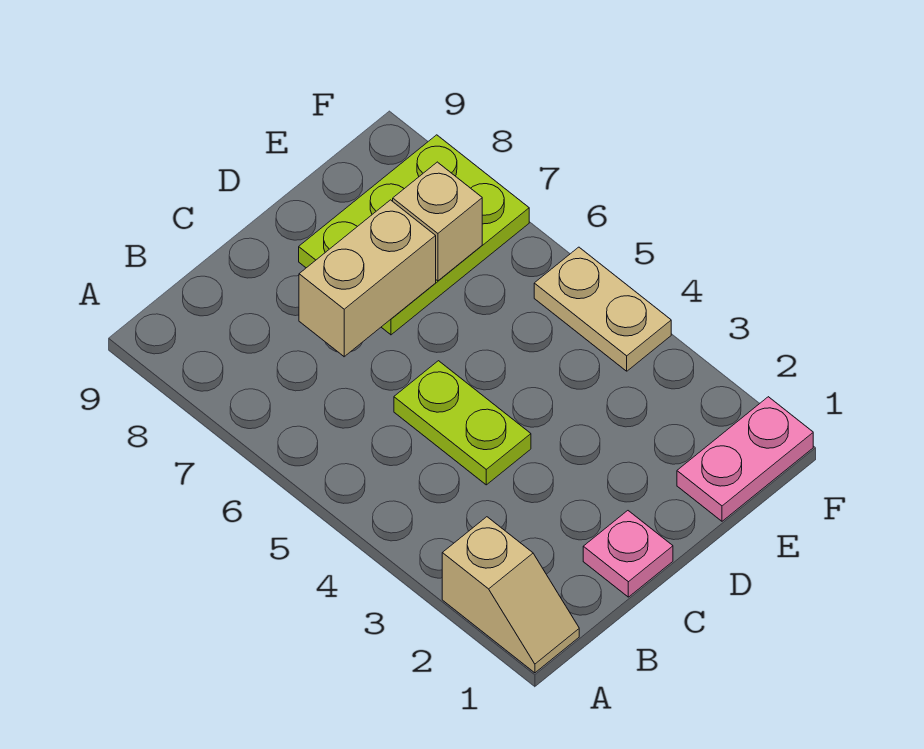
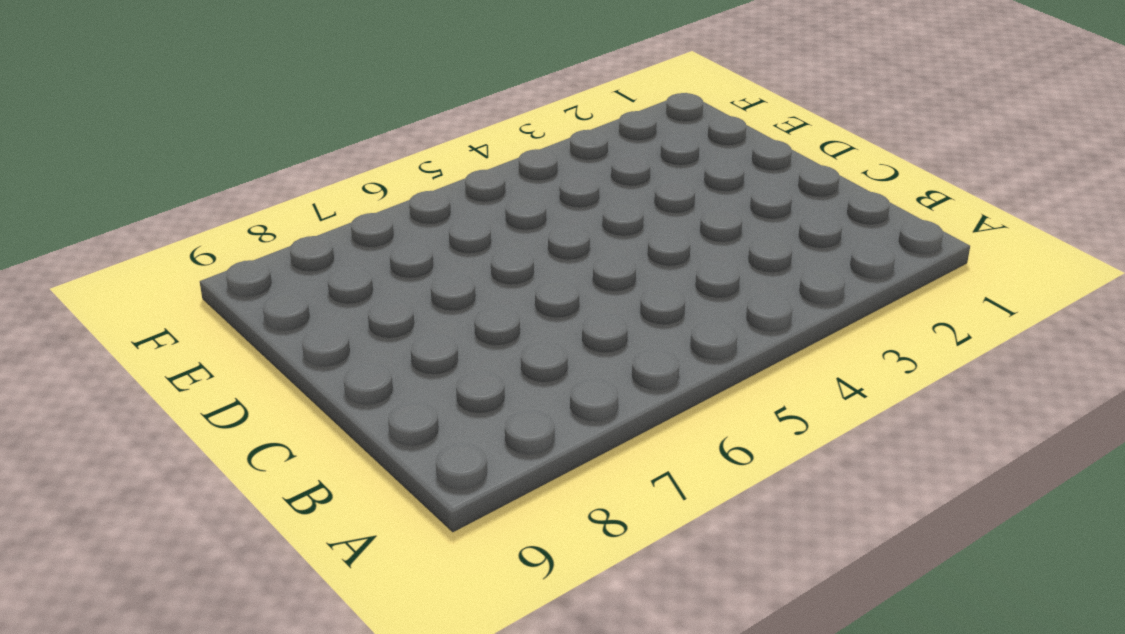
none -> tan 1x2 slope [442,517,579,673]
none -> pink 1x1 plate [583,511,673,597]

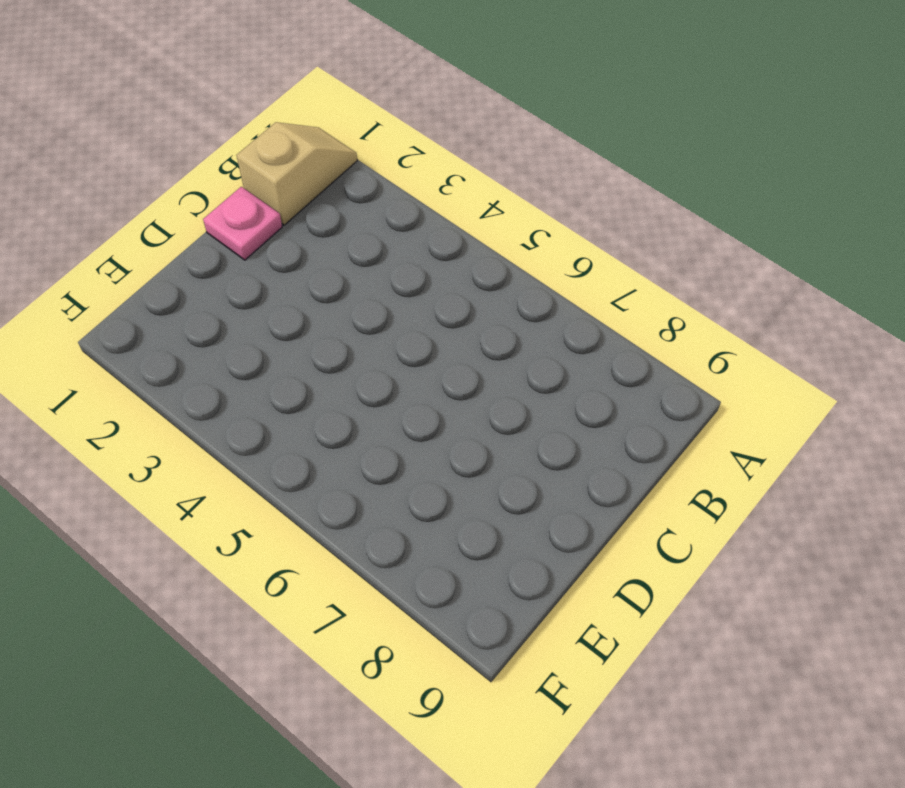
tan 1x2 slope [236,122,357,225] -> tan 1x2 slope turned to [442,517,579,673]
none -> lime 1x2 plate [394,361,531,485]
none -> lime 2x3 plate [299,135,529,335]

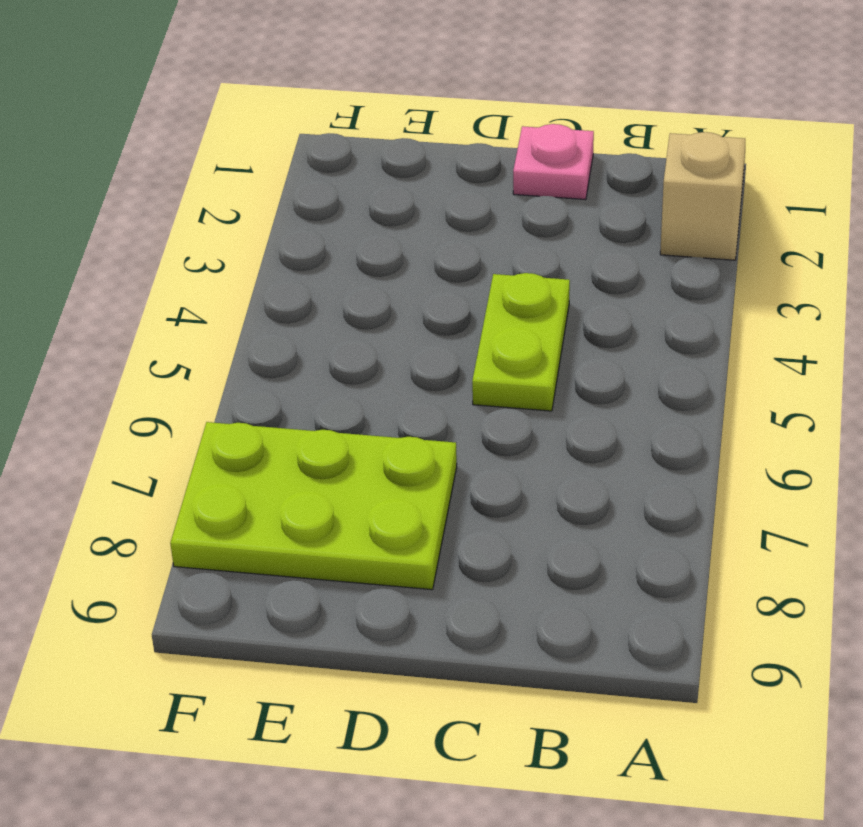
none -> pink 1x2 plate [677,397,813,521]
none -> tan 1x2 plate [534,247,671,371]

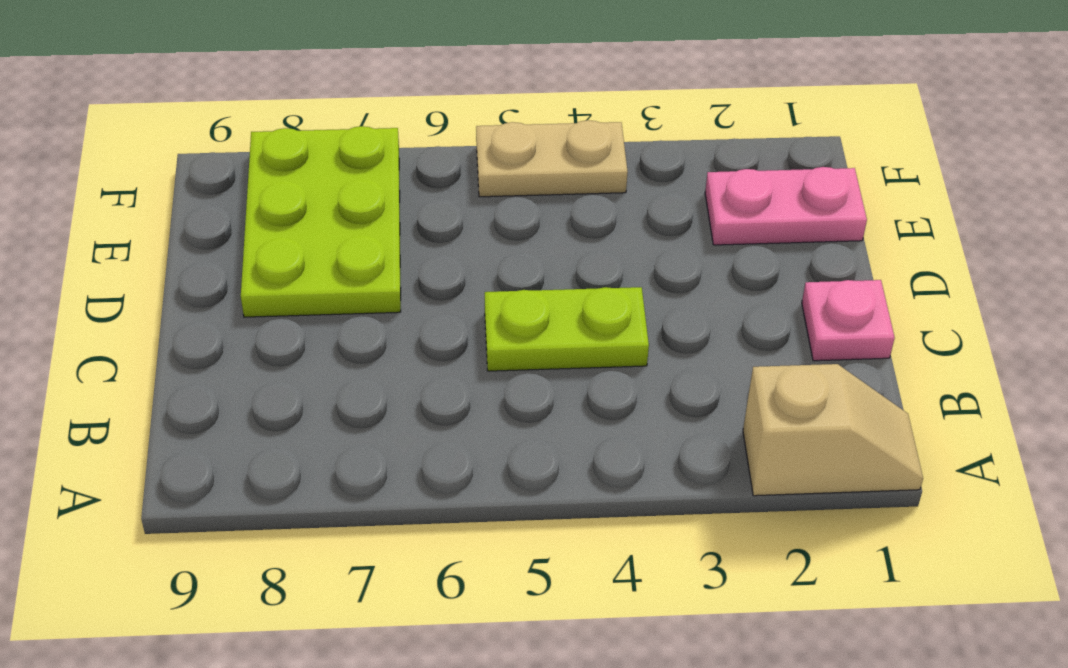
pink 1x2 plate [705,167,867,245] -> pink 1x2 plate turned to [677,397,813,521]
none -> tan 1x2 brick [299,200,436,357]
none -> tan 1x1 brick [393,162,482,281]

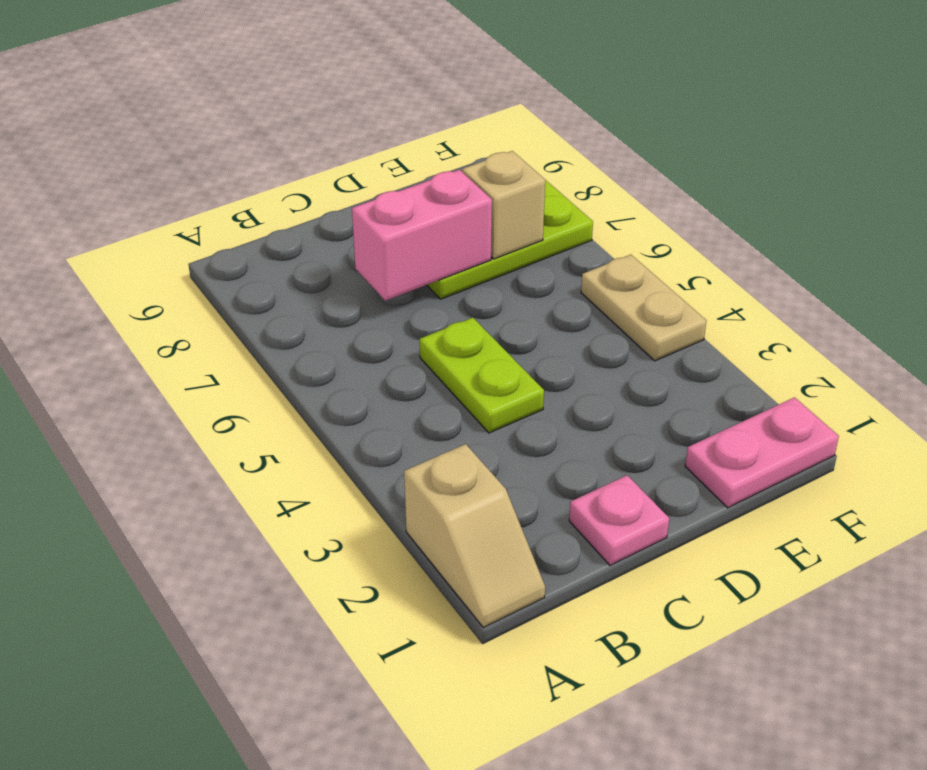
pink 1x2 brick [352,170,492,301] -> tan 1x2 brick [299,200,436,357]

